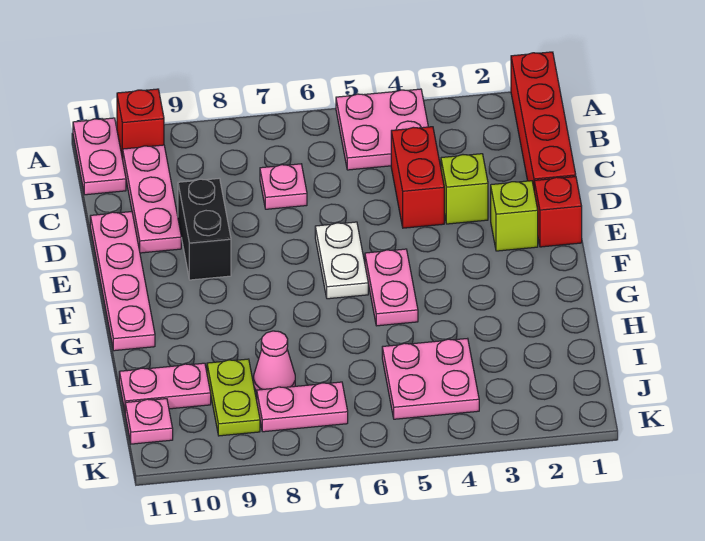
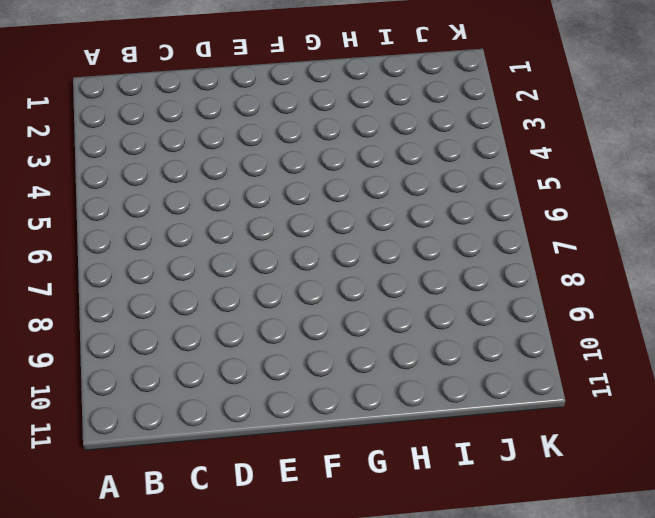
none -> red 1x4 brick [511,52,576,187]
none -> pink 2x2 plate [336,89,428,170]
none -> red 1x1 brick [117,89,164,159]

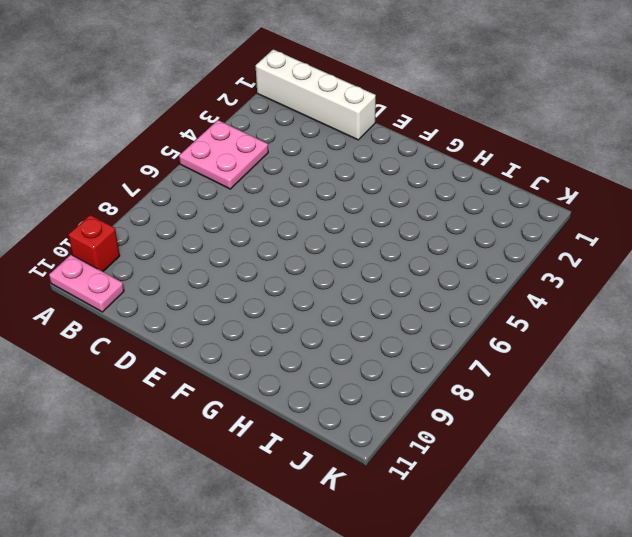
white 1x4 brick [256,49,376,140] -> red 1x4 brick [511,52,576,187]
none -> pink 1x3 plate [123,145,181,253]
none -> red 1x2 brick [391,127,444,228]
none -> pink 1x1 plate [260,164,307,209]

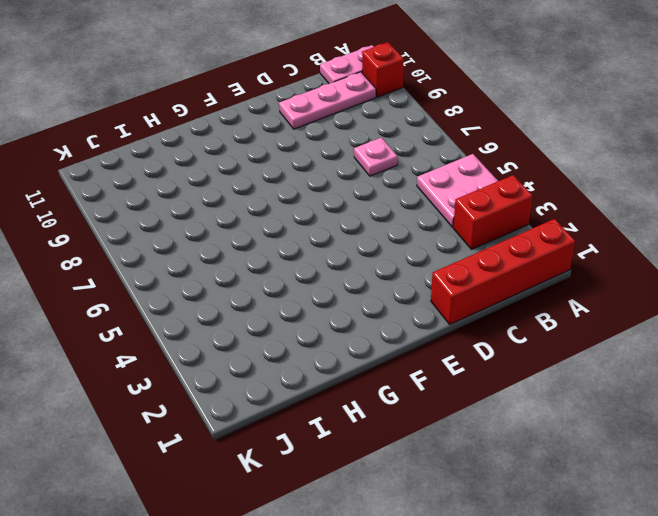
red 1x2 brick [453,175,532,249] -> red 1x2 brick moved to [391,127,444,228]
none -> lime 1x1 brick [441,154,488,224]
none -> black 1x2 brick [178,178,231,280]
none -> pink 1x4 plate [90,212,155,351]

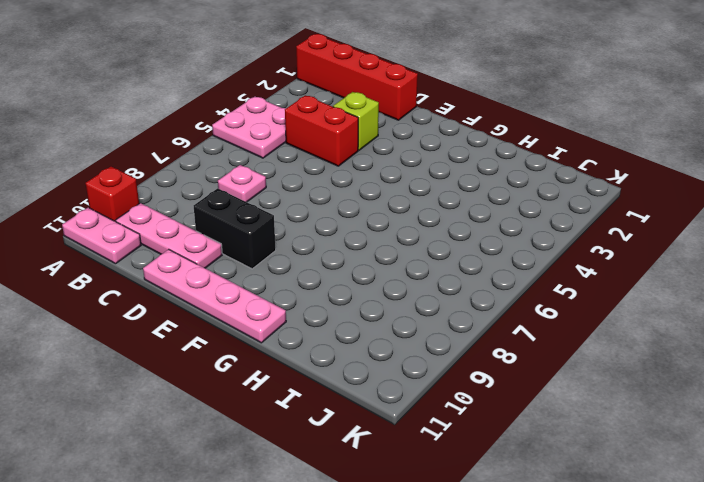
none -> red 1x1 brick [534,177,582,247]
none -> lime 1x1 brick [491,181,538,251]
none -> white 1x2 plate [315,222,368,299]

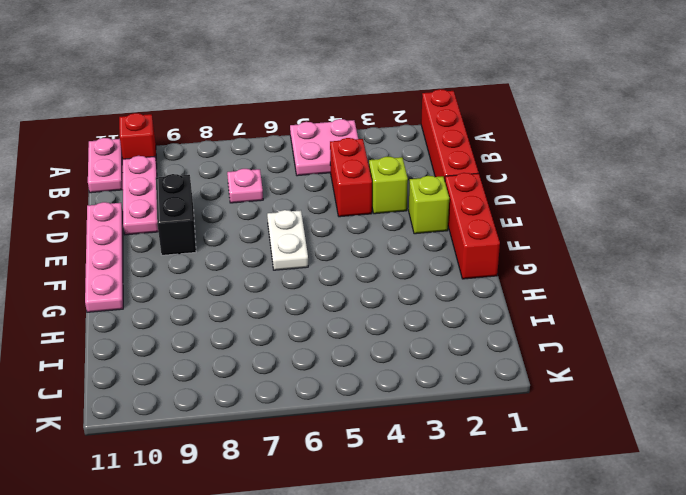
red 1x3 brick [445,173,500,279] -> red 1x1 brick [534,177,582,247]
none -> pink 1x2 plate [365,249,418,326]
none -> pink 2x2 plate [382,338,479,419]
none -> pink 1x1 cone [254,331,295,391]

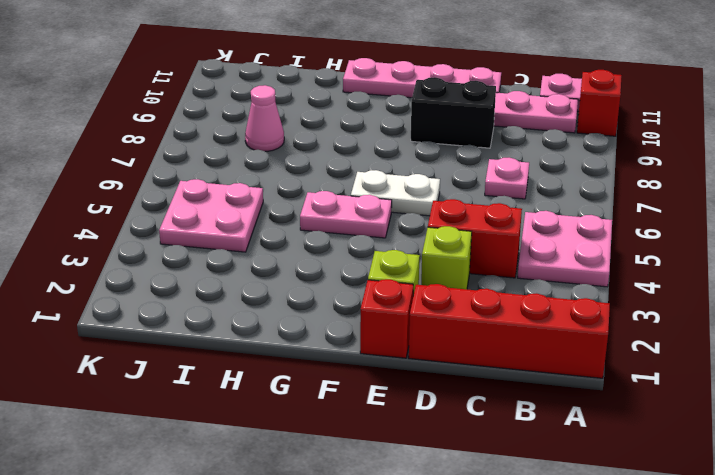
none -> lime 1x2 plate [207,359,260,436]
none -> pink 1x2 plate [119,363,211,410]
none -> pink 1x2 plate [257,382,348,432]

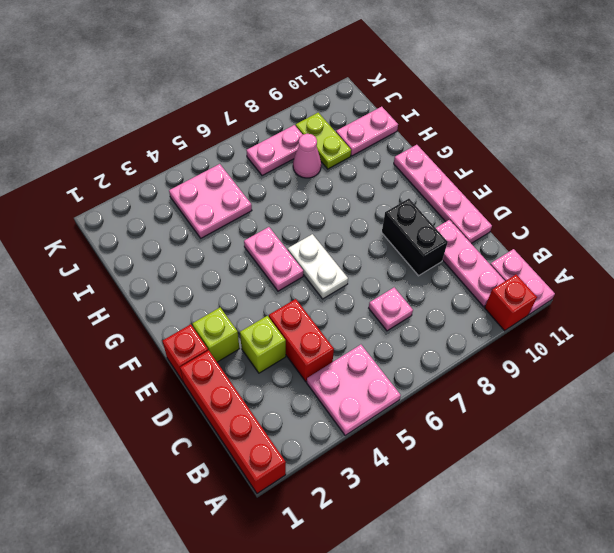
none -> pink 1x1 plate [125,399,173,444]

